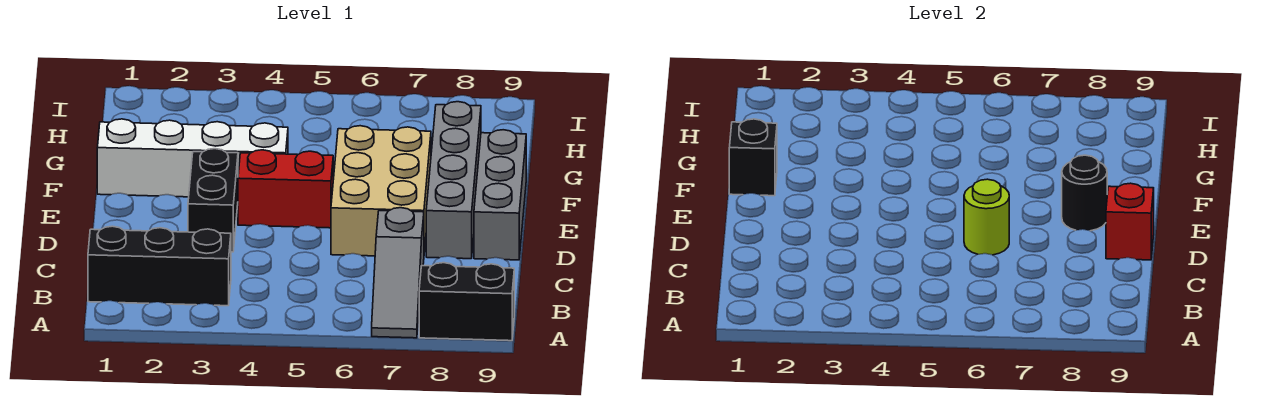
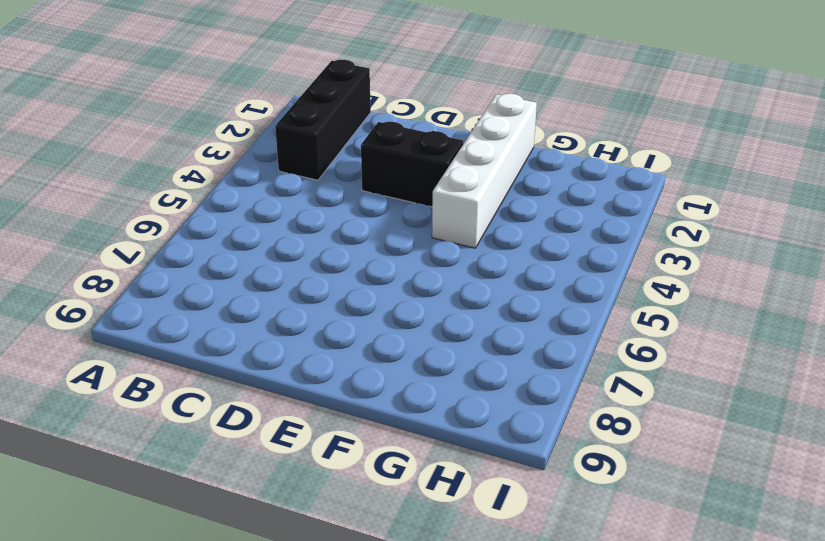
none -> grey 1x3 slope [372,208,424,338]
none -> black 1x2 brick [419,263,514,341]
none -> tan 2x3 brick [331,126,431,256]

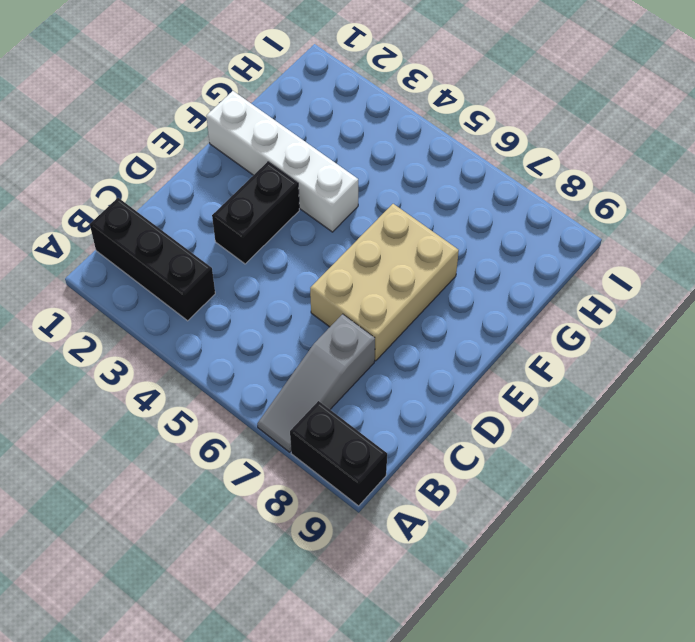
none -> grey 1x4 brick [426,102,481,259]
none -> grey 1x3 brick [474,130,526,260]
none -> red 1x2 brick [238,150,333,228]

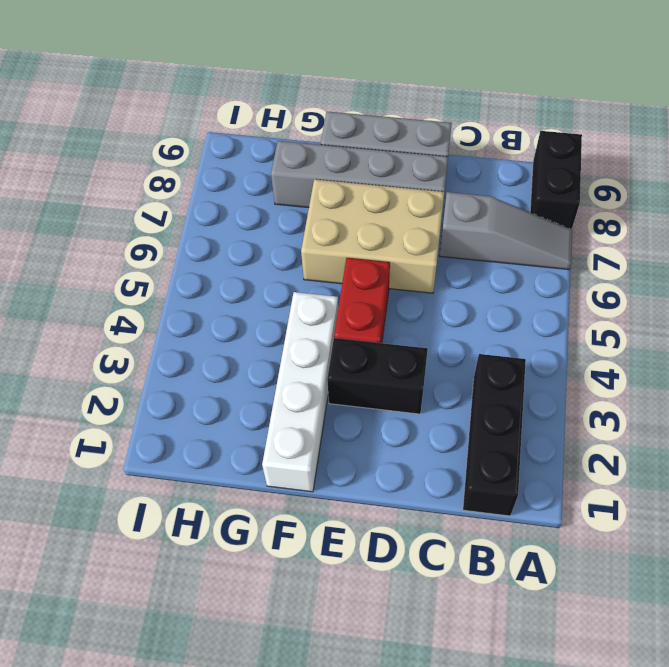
none -> lime 1x1 round brick [964,179,1009,255]
none -> red 1x1 brick [1106,183,1154,260]
none -> black 1x1 round brick [1062,155,1107,231]

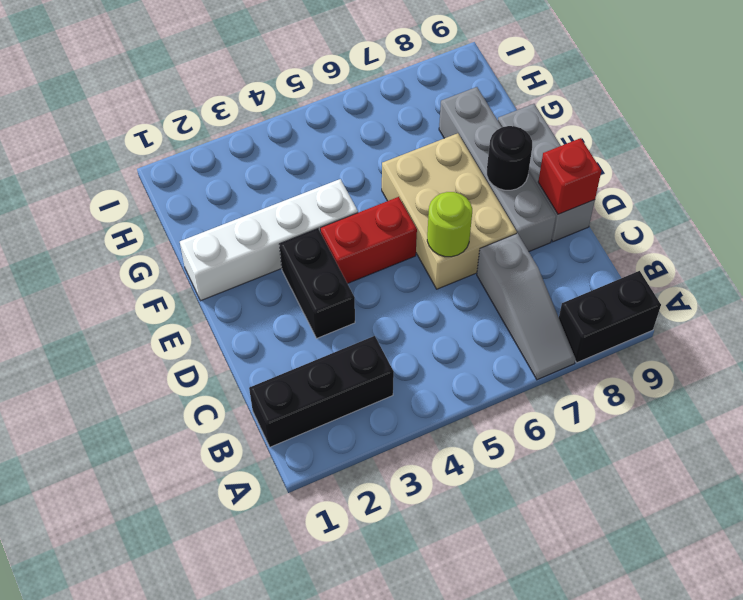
none -> black 1x1 brick [729,119,777,196]

